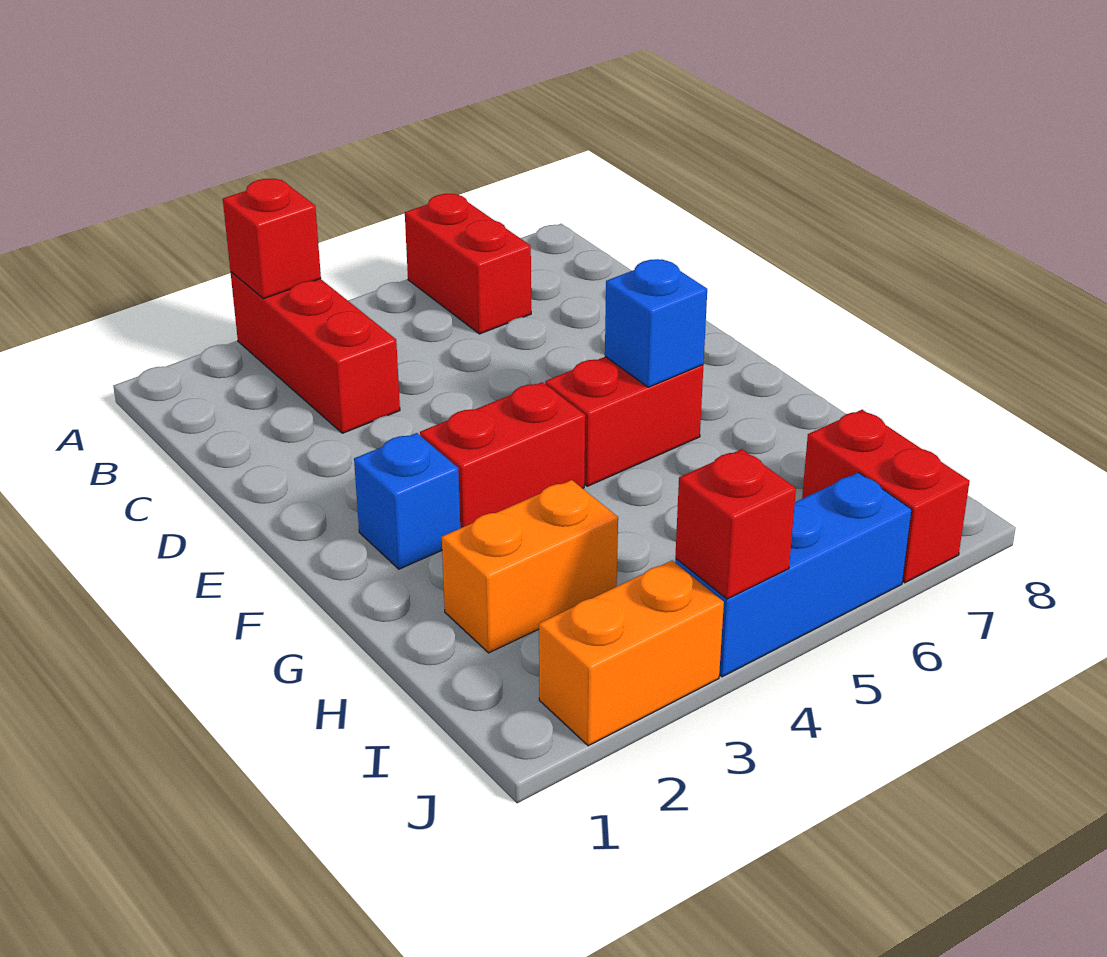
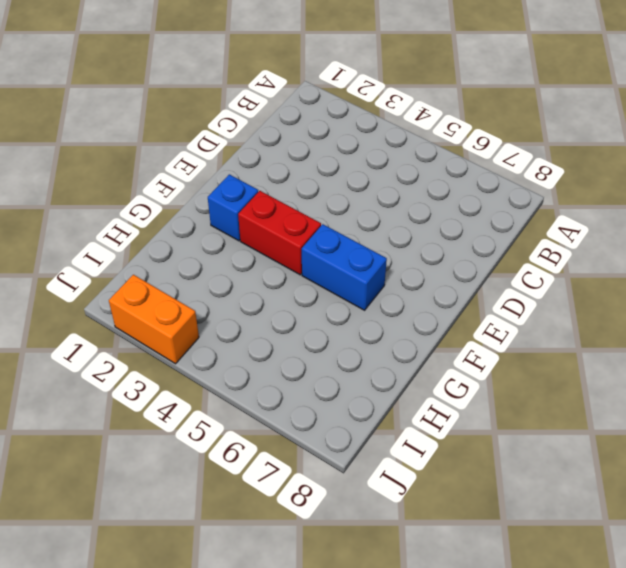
blue 1x2 brick [302,224,387,310] -> red 1x2 brick [545,357,703,486]
none -> red 1x3 brick [231,272,400,433]
none -> red 1x2 brick [405,194,531,334]
none -> orange 1x2 brick [442,480,618,653]

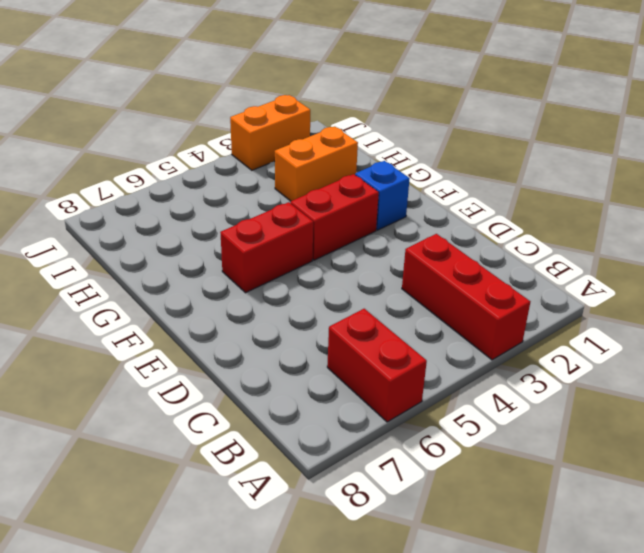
none -> red 1x2 brick [802,410,970,583]
none -> blue 1x3 brick [675,472,912,677]
none -> red 1x1 brick [223,179,321,299]

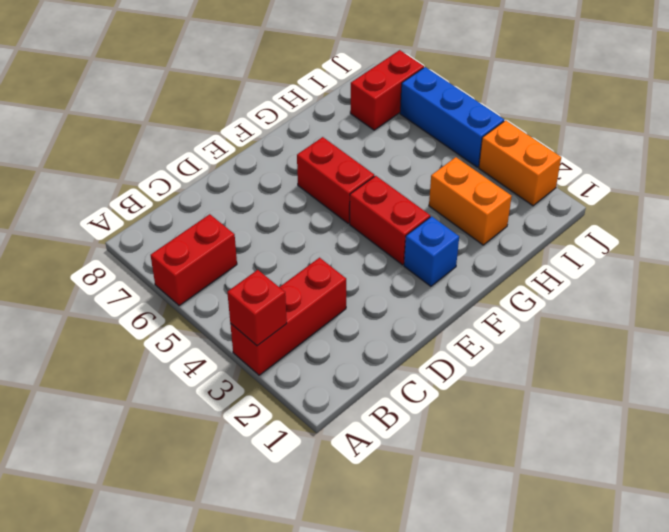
none -> blue 1x1 brick [605,259,707,387]
none -> red 1x1 brick [675,449,796,599]

